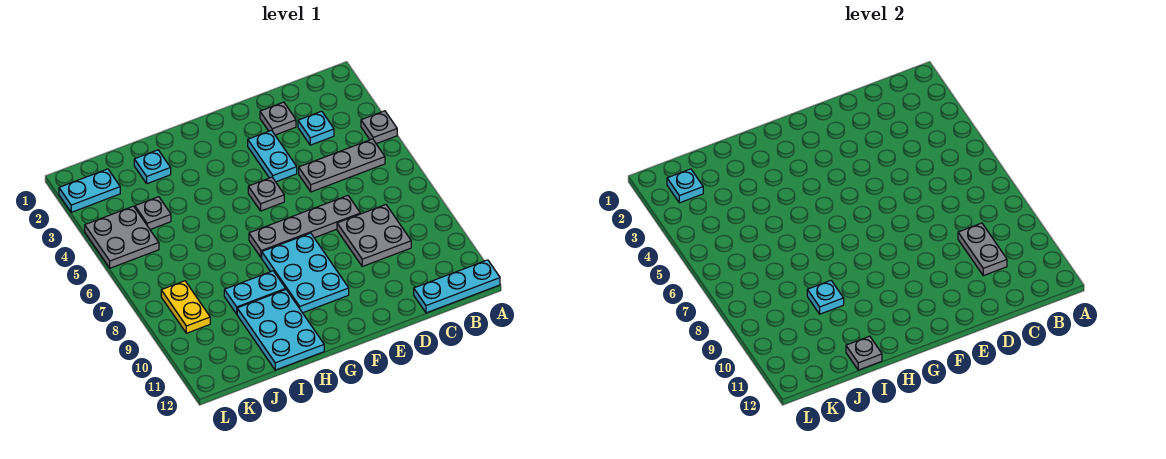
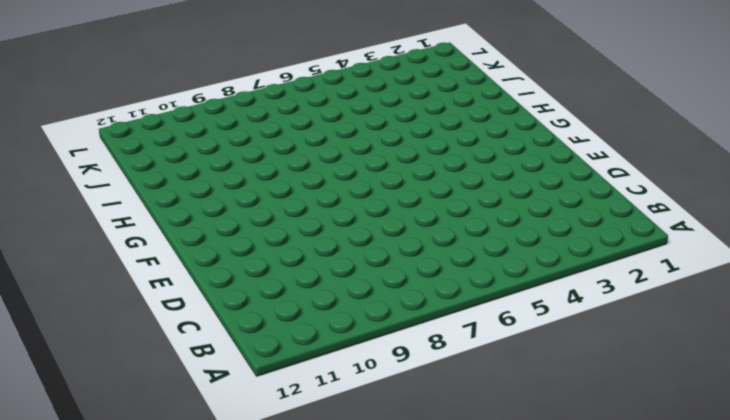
none -> grey 1x1 plate [361,111,397,144]
none -> cyan 1x3 plate [414,260,500,313]
none -> grey 1x3 plate [299,139,385,192]

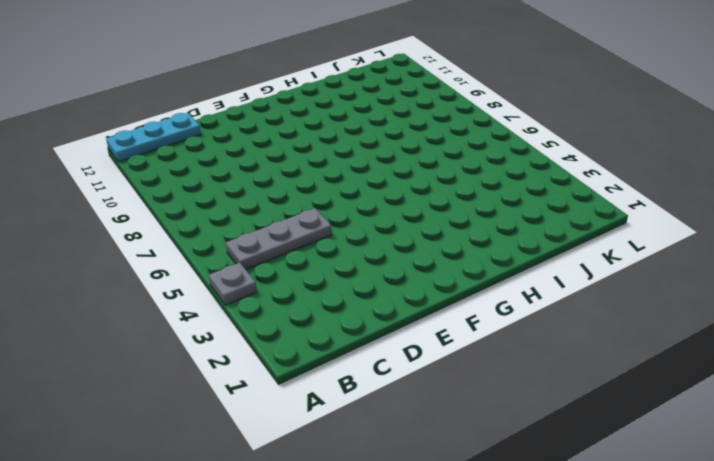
none -> cyan 1x1 plate [298,111,334,145]
none -> grey 2x2 plate [337,205,411,266]
none -> grey 1x1 plate [260,102,296,135]

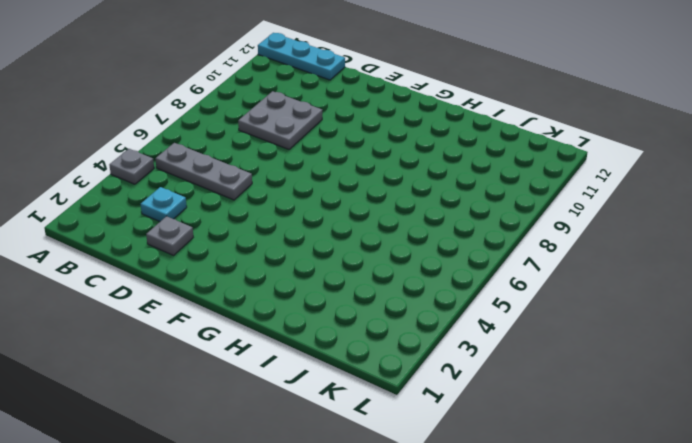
none -> grey 1x4 plate [249,196,360,258]
none -> cyan 1x2 plate [248,130,297,182]
none -> grey 1x1 plate [248,177,284,211]

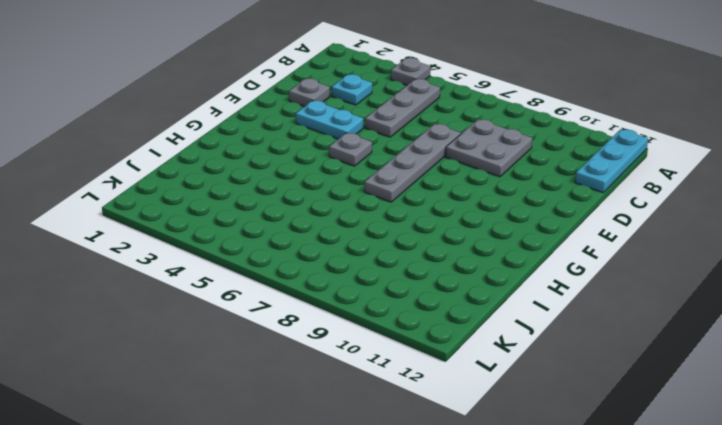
none -> cyan 2x3 plate [262,233,349,313]
none -> cyan 1x2 plate [224,271,286,314]
none -> cyan 2x3 plate [237,290,324,370]

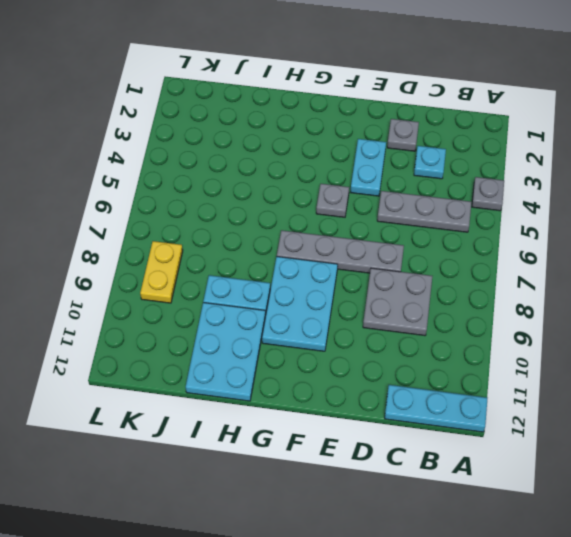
none -> cyan 1x1 plate [134,150,171,184]
none -> grey 1x1 plate [135,197,171,229]
none -> cyan 1x2 plate [59,169,120,212]

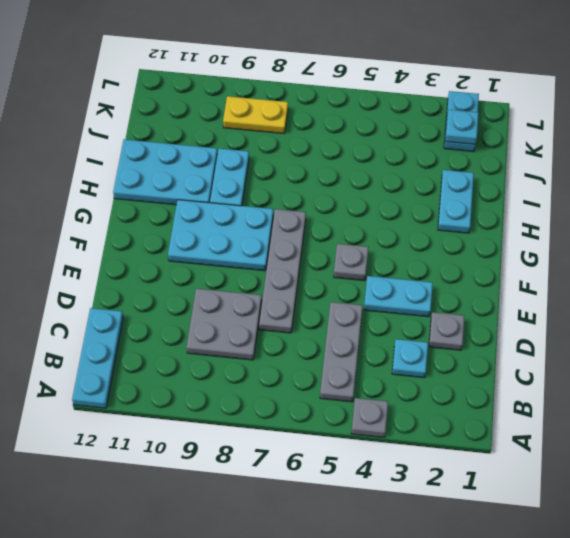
cyan 1x2 plate [438,170,474,233] -> cyan 1x1 plate [134,150,171,184]
none -> grey 1x1 plate [135,197,171,229]
none -> grey 2x2 plate [85,206,159,268]
none -> grey 1x2 plate [958,223,1007,276]

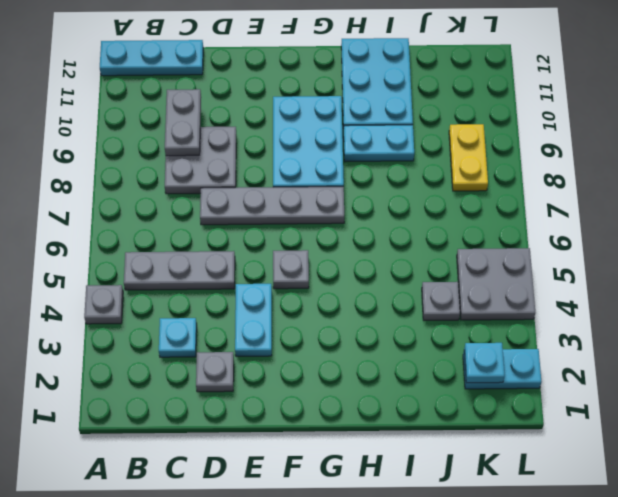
none -> cyan 1x1 plate [134,150,171,184]
none -> cyan 1x1 plate [807,281,844,314]
none -> grey 1x1 plate [846,336,882,370]

